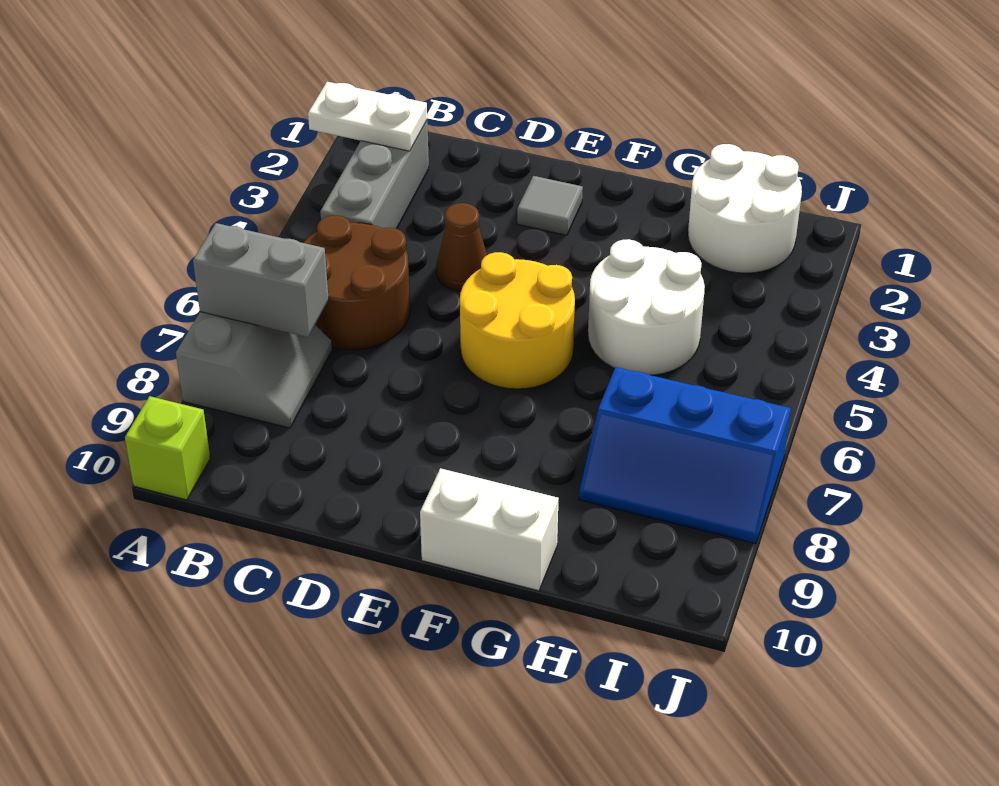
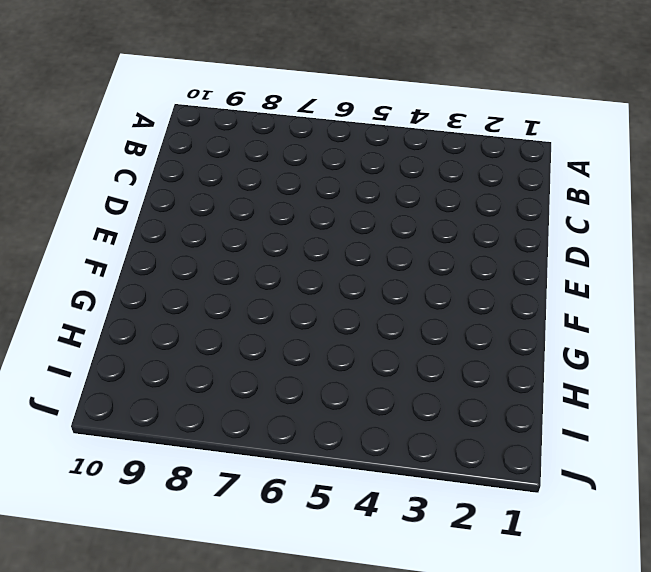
none -> grey 2x2 slope [176,312,332,428]
none -> lime 1x1 brick [125,396,210,500]
none -> grey 1x3 brick [320,121,429,229]

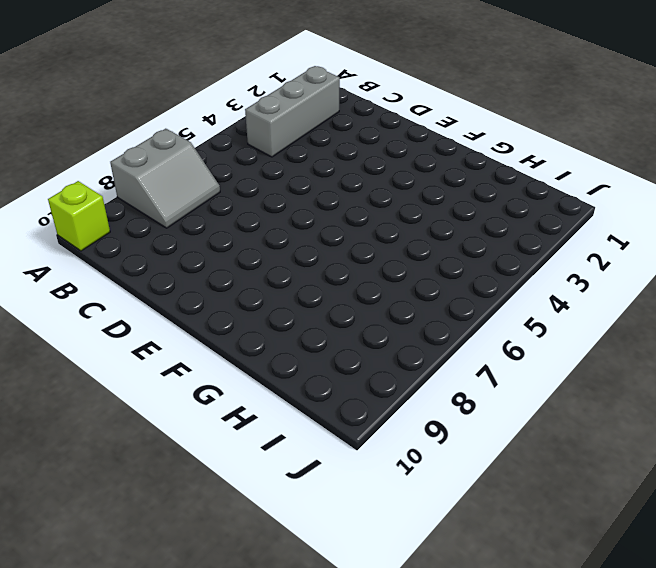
none -> brown 2x2 round brick [303,215,410,350]
none -> brown 1x1 cone [436,203,487,291]
none -> grey 1x1 tile [517,176,583,235]

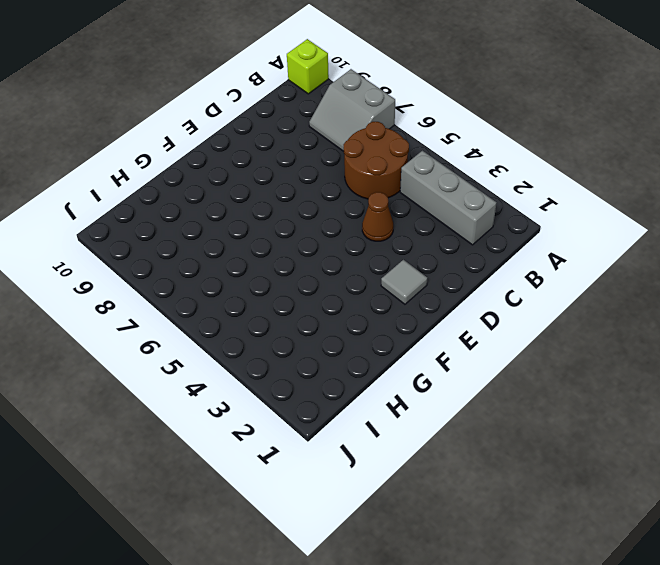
none -> yellow 2x2 round brick [460,252,575,389]
none -> white 1x2 brick [420,468,559,591]
none -> white 2x2 round brick [588,239,705,375]

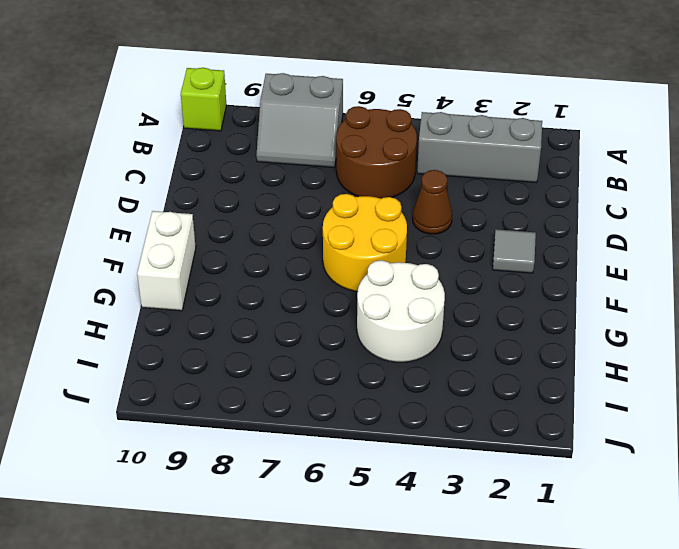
none -> white 2x2 round brick [688,144,802,273]
none -> blue 2x3 slope [579,367,791,544]
none -> white 1x2 plate [308,82,427,151]

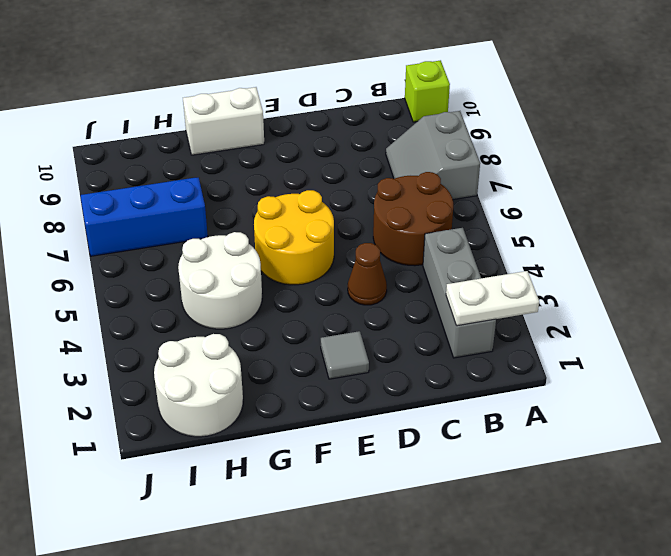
none -> grey 1x2 brick [193,223,329,337]

